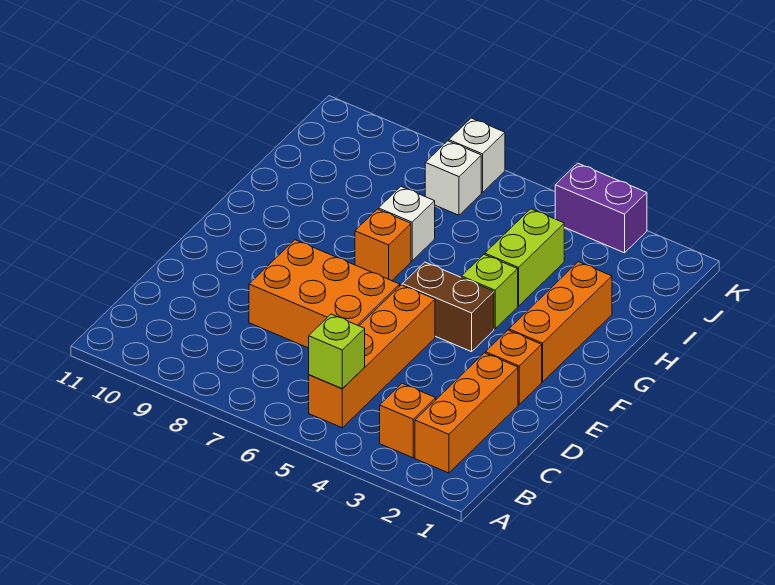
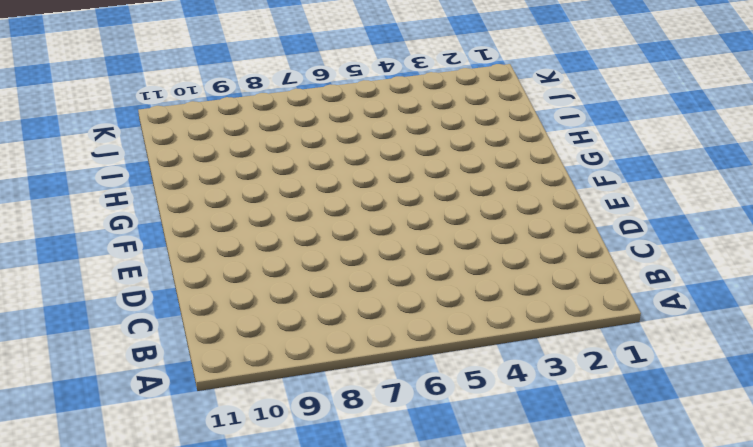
none -> orange 1x3 brick [415,353,518,473]
none -> orange 1x1 brick [380,384,436,458]
none -> orange 1x4 brick [309,285,435,428]

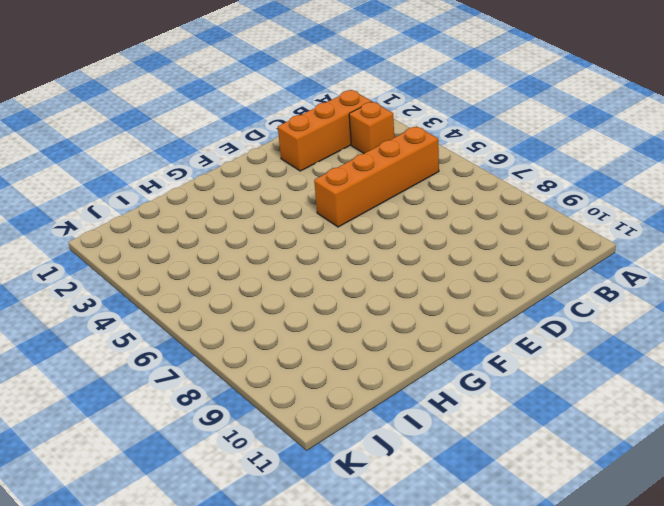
none -> orange 2x3 brick [249,240,400,348]
none -> orange 1x1 brick [485,330,542,404]
none -> orange 1x3 brick [509,262,612,382]

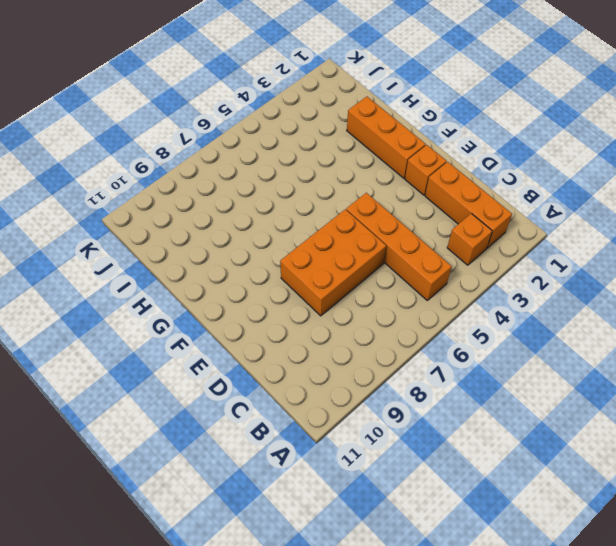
none -> brown 1x2 brick [402,262,494,352]
none -> lime 1x1 brick [461,255,518,329]
none -> orange 1x1 brick [355,209,411,281]

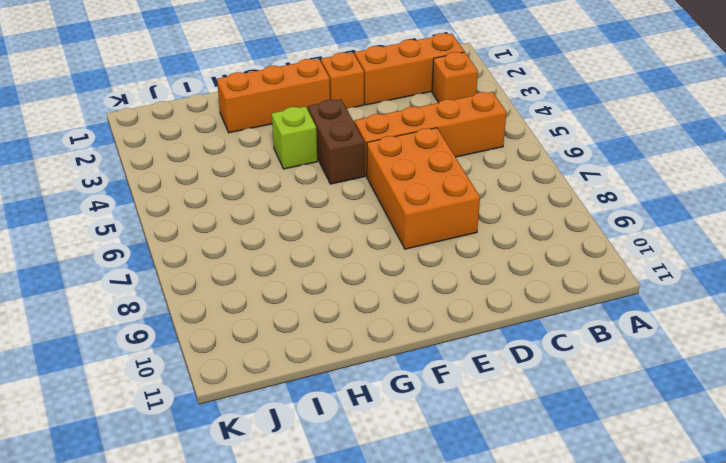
none -> orange 1x1 brick [355,209,411,281]
none -> lime 1x2 brick [485,209,564,306]
none -> white 1x1 brick [378,187,435,261]

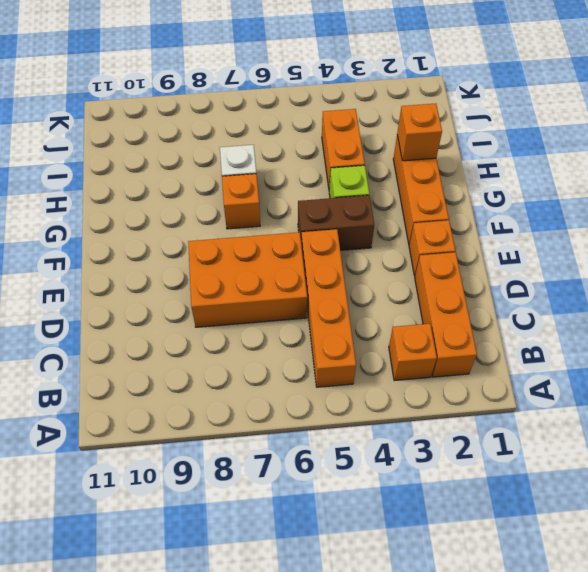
orange 1x1 brick [397,104,442,161] -> none
orange 1x2 brick [322,109,365,188] -> lime 1x2 brick [485,209,564,306]
none -> white 1x1 brick [425,141,481,215]
none -> purple 1x2 brick [555,163,647,253]
none -> white 1x1 brick [449,118,505,193]

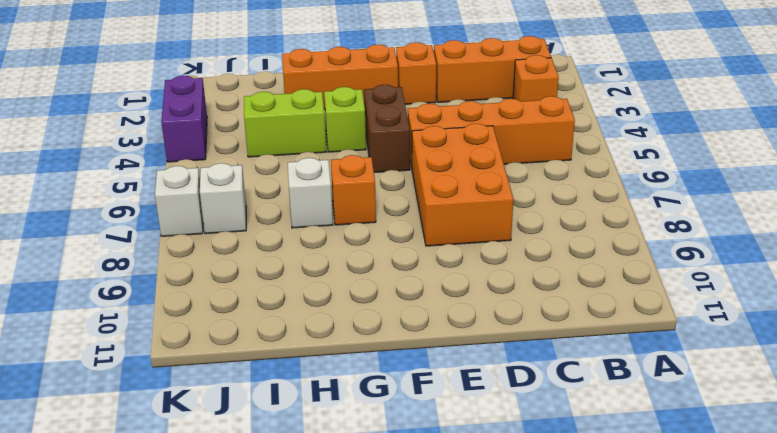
none -> lime 1x1 brick [309,314,365,389]

